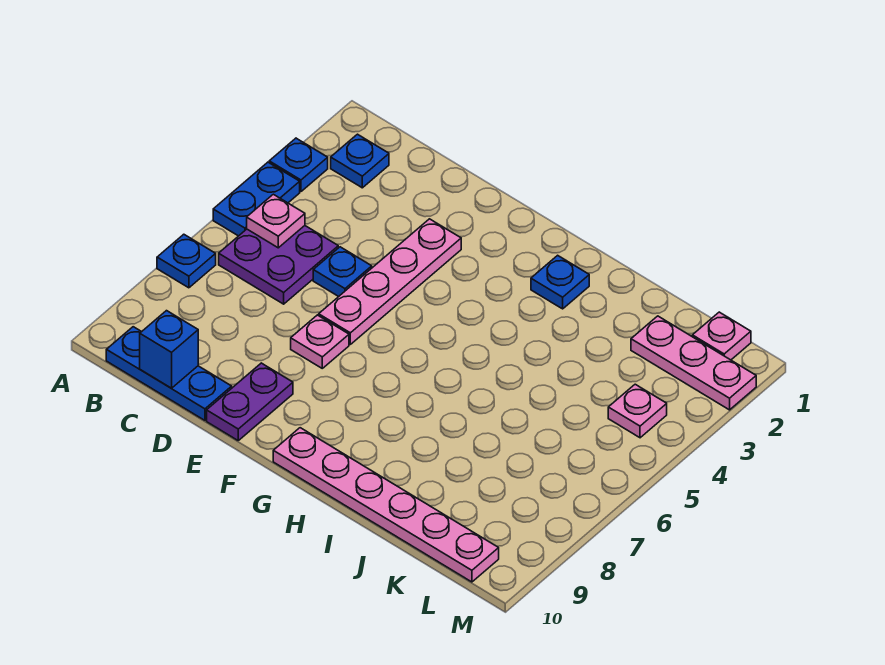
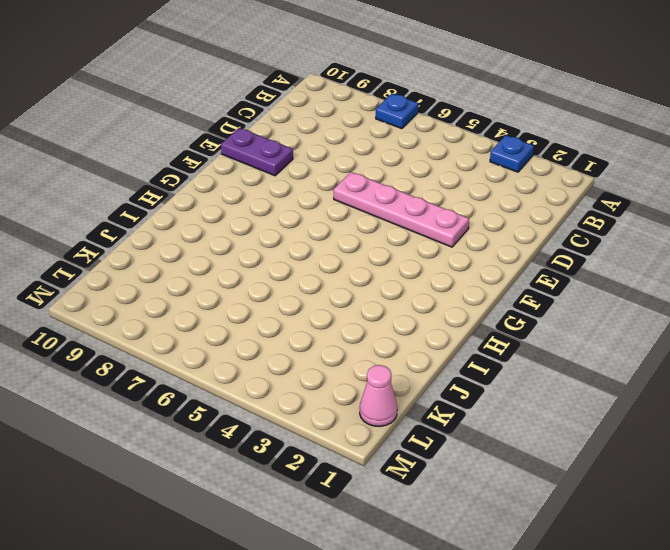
pink 1x1 cone [360,365,397,426] -> pink 1x1 plate [692,312,751,360]
none -> blue 1x2 plate [213,162,300,236]
none -> blue 1x1 plate [331,134,389,188]
none -> purple 2x2 plate [219,226,338,304]

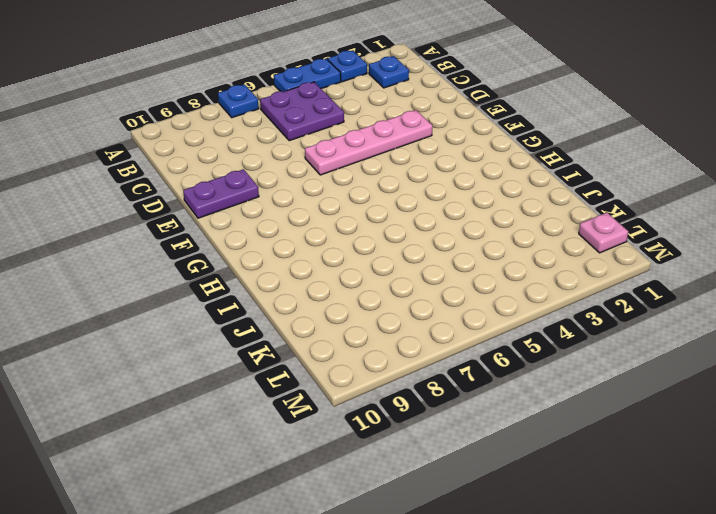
none -> blue 1x3 plate [106,327,232,420]
none -> blue 1x1 plate [313,247,372,297]
none -> pink 1x1 plate [291,315,349,368]

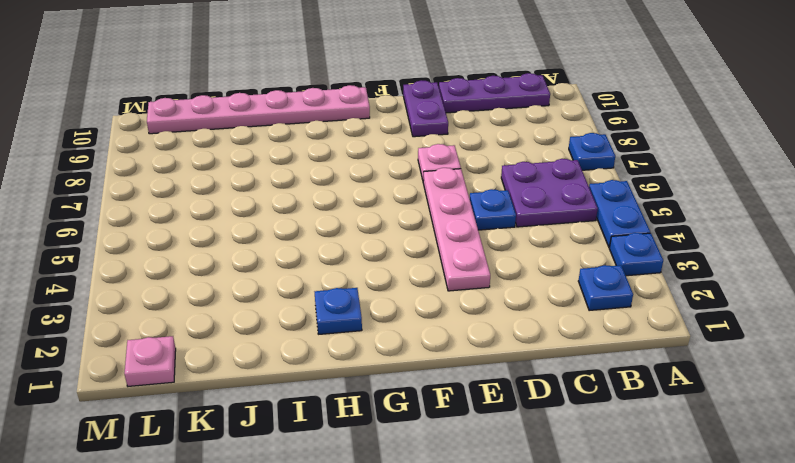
purple 1x3 plate [439,73,550,113] -> blue 1x3 plate [106,327,232,420]
none -> pink 1x3 plate [631,316,756,410]
none -> pink 1x1 plate [608,384,667,438]
none -> pink 1x1 plate [247,194,305,248]

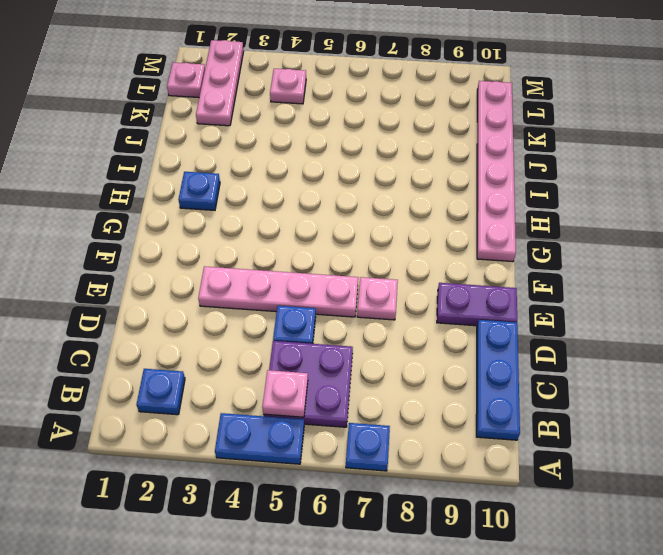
none -> blue 1x1 plate [269,138,328,192]
none -> blue 1x1 brick [140,311,198,388]

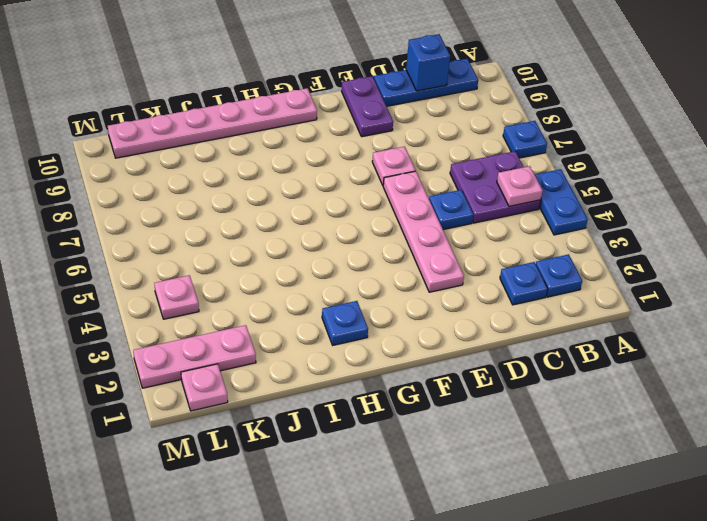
blue 1x1 plate [500,262,548,305] -> blue 1x1 plate moved to [269,138,328,192]

